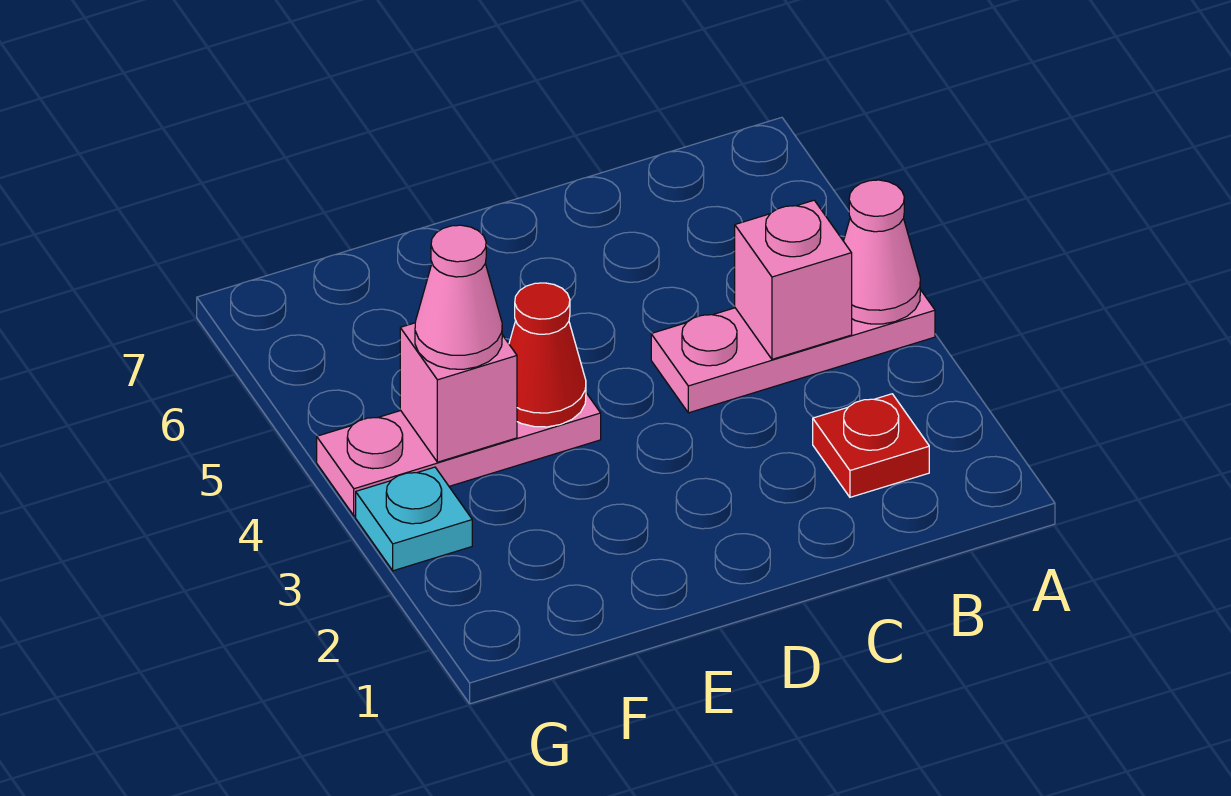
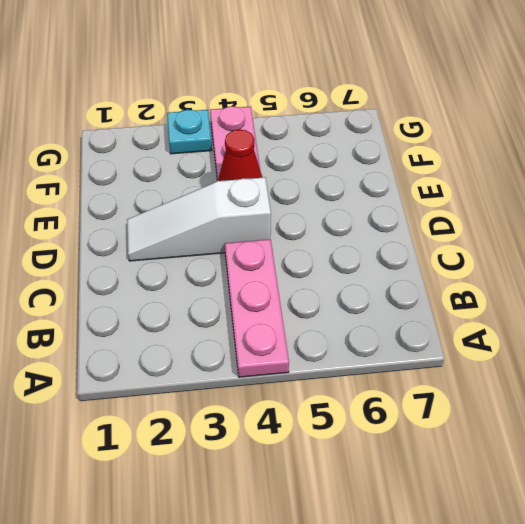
white 1x3 slope [127,177,271,261] -> none
none -> red 1x1 plate [813,394,929,497]
none -> pink 1x1 cone [844,180,920,324]

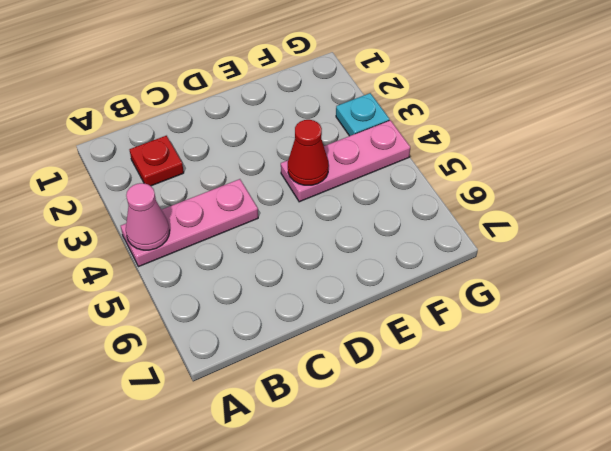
none -> pink 1x1 brick [735,200,852,359]
none -> pink 1x1 brick [400,323,517,462]

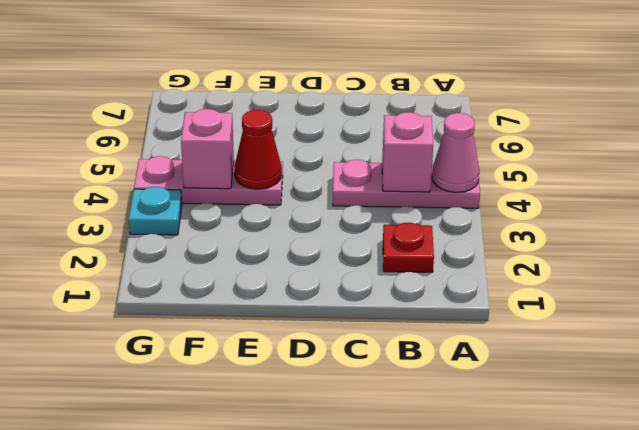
none -> pink 1x1 cone [415,225,502,369]

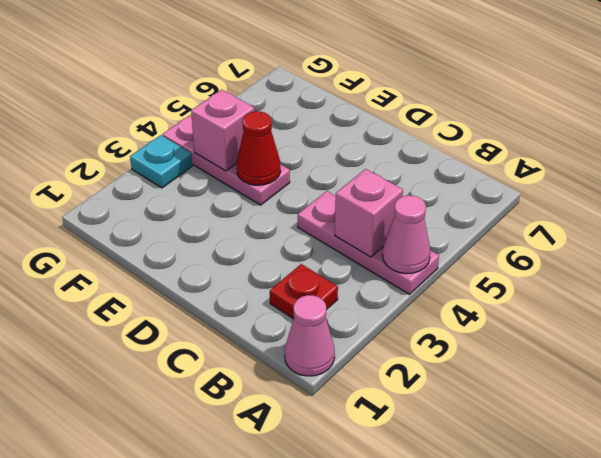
pink 1x1 cone [285,295,335,376] -> pink 1x1 cone moved to [415,225,502,369]

